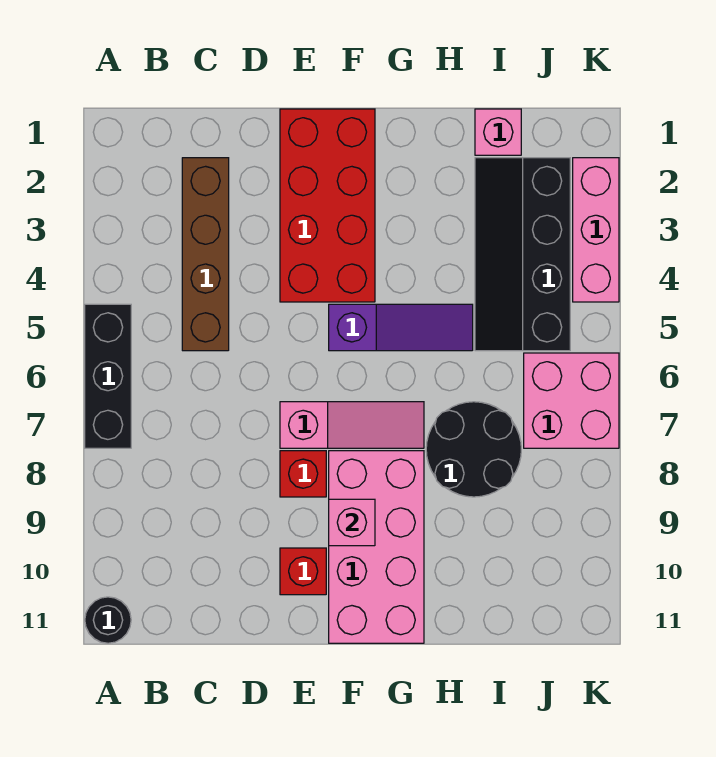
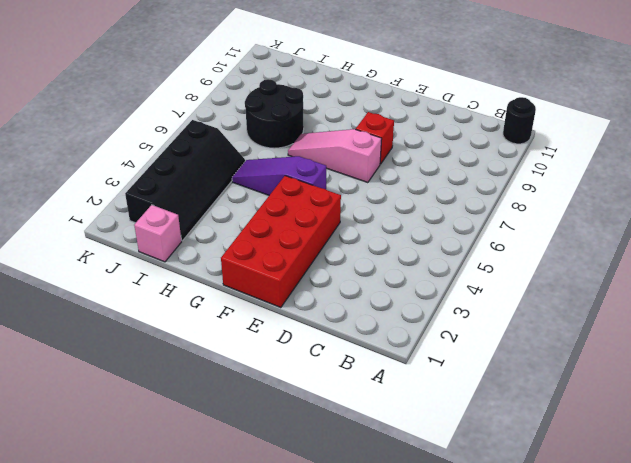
none -> black 1x3 brick [85,304,131,448]
none -> brown 1x4 brick [182,158,229,351]
none -> red 1x1 brick [280,548,326,595]

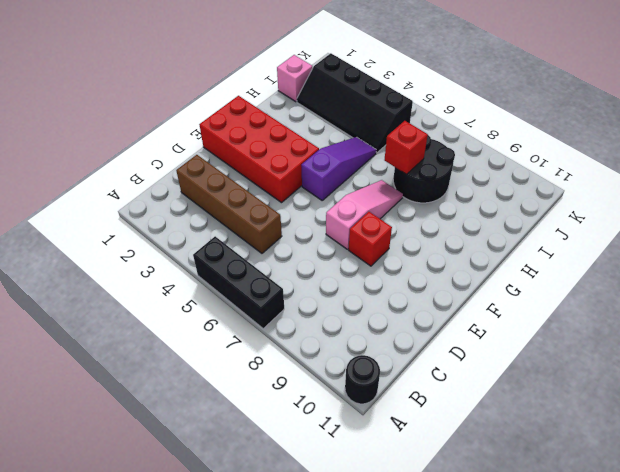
red 1x1 brick [385,121,428,174] -> red 1x1 brick moved to [280,548,326,595]
none -> pink 2x4 brick [329,451,424,643]
none -> pink 2x2 brick [524,353,619,448]
none -> pink 1x3 brick [573,158,619,302]

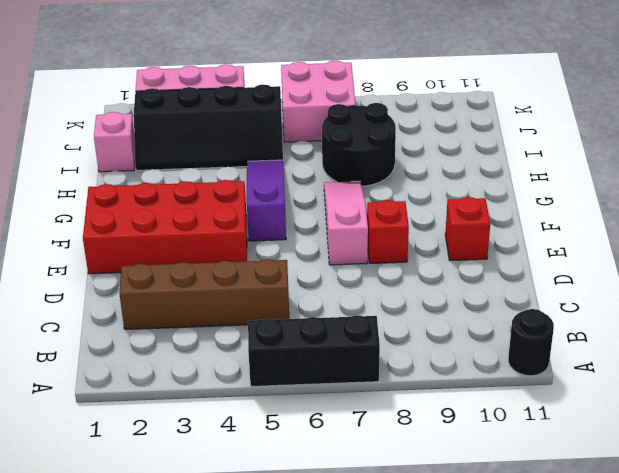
none -> pink 2x4 brick [329,451,424,643]
none -> pink 1x1 brick [329,499,375,546]

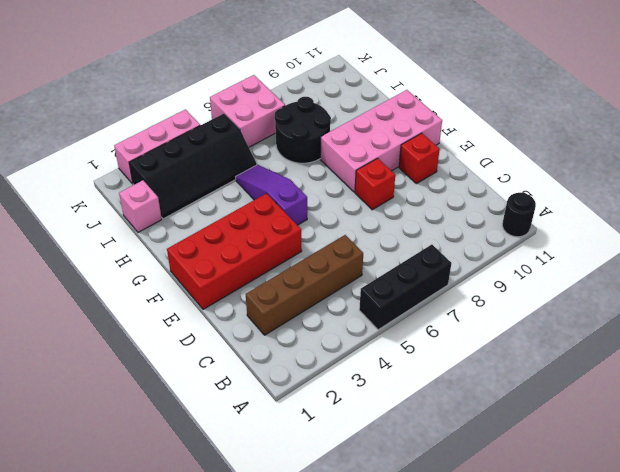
none -> pink 1x3 slope [280,402,424,448]
none -> pink 1x1 brick [329,499,375,546]

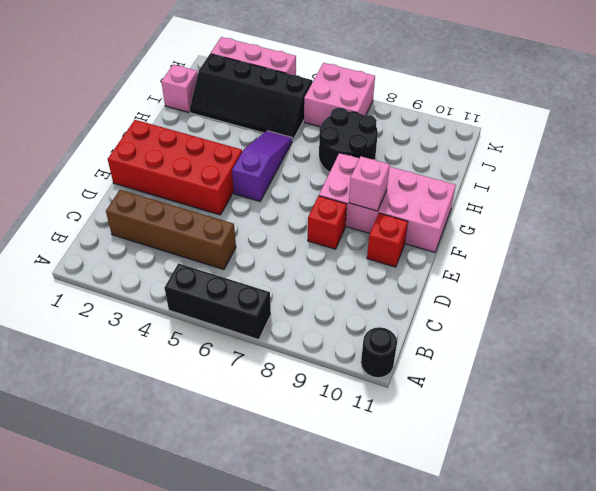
none -> pink 1x3 slope [280,402,424,448]

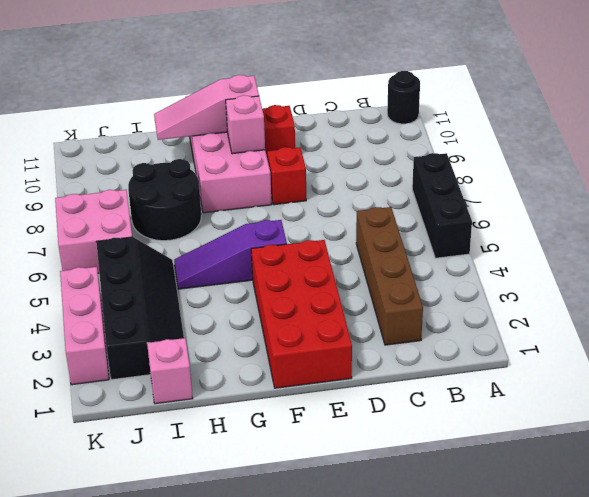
pink 1x3 slope [154,75,259,140] -> pink 1x3 slope moved to [280,402,424,448]

